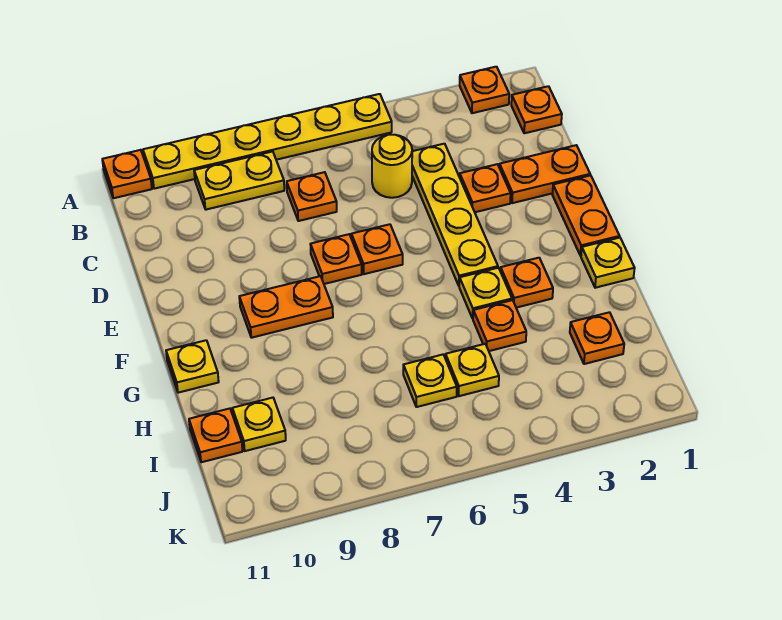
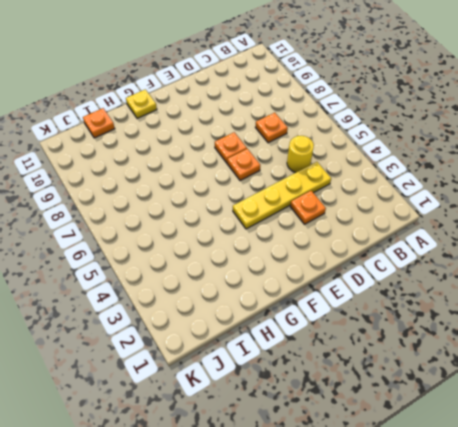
none -> orange 1x1 plate [460,67,509,113]
none -> yellow 1x6 plate [143,94,392,189]
none -> orange 1x1 plate [102,150,152,198]

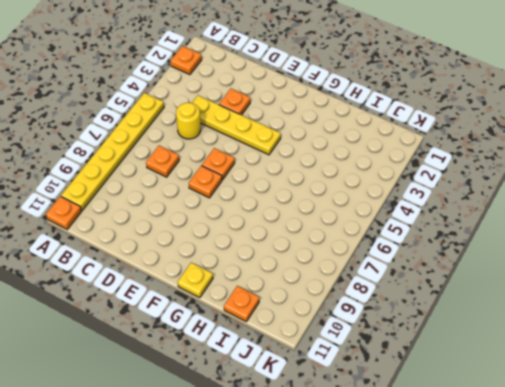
none -> orange 1x1 plate [511,86,562,133]
none -> yellow 1x2 plate [194,151,284,210]
none -> orange 1x2 plate [499,145,590,203]

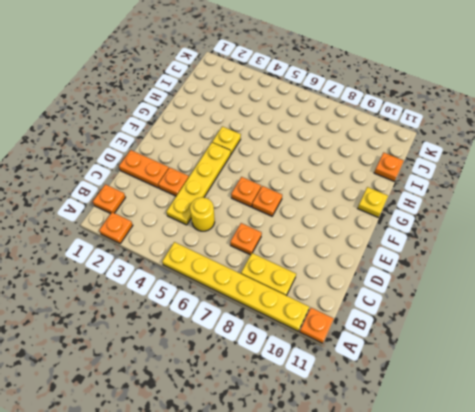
none -> orange 1x2 plate [552,175,620,256]
none -> orange 1x2 plate [239,276,333,338]
none -> yellow 1x1 plate [581,238,635,288]

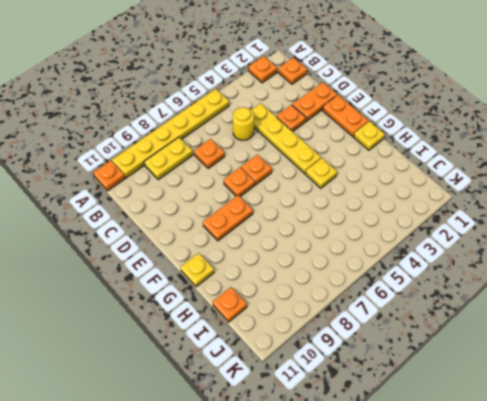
none -> orange 1x1 plate [500,258,553,308]
none -> orange 1x1 plate [473,300,526,351]
none -> orange 1x1 plate [570,312,624,364]

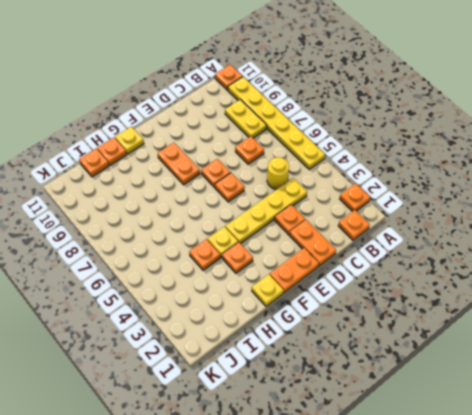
orange 1x1 plate [97,138,127,165] -> orange 1x1 plate moved to [570,312,624,364]
none -> yellow 1x1 plate [445,344,499,396]
none -> yellow 1x1 plate [403,355,457,407]
none -> yellow 1x1 plate [232,398,286,451]

